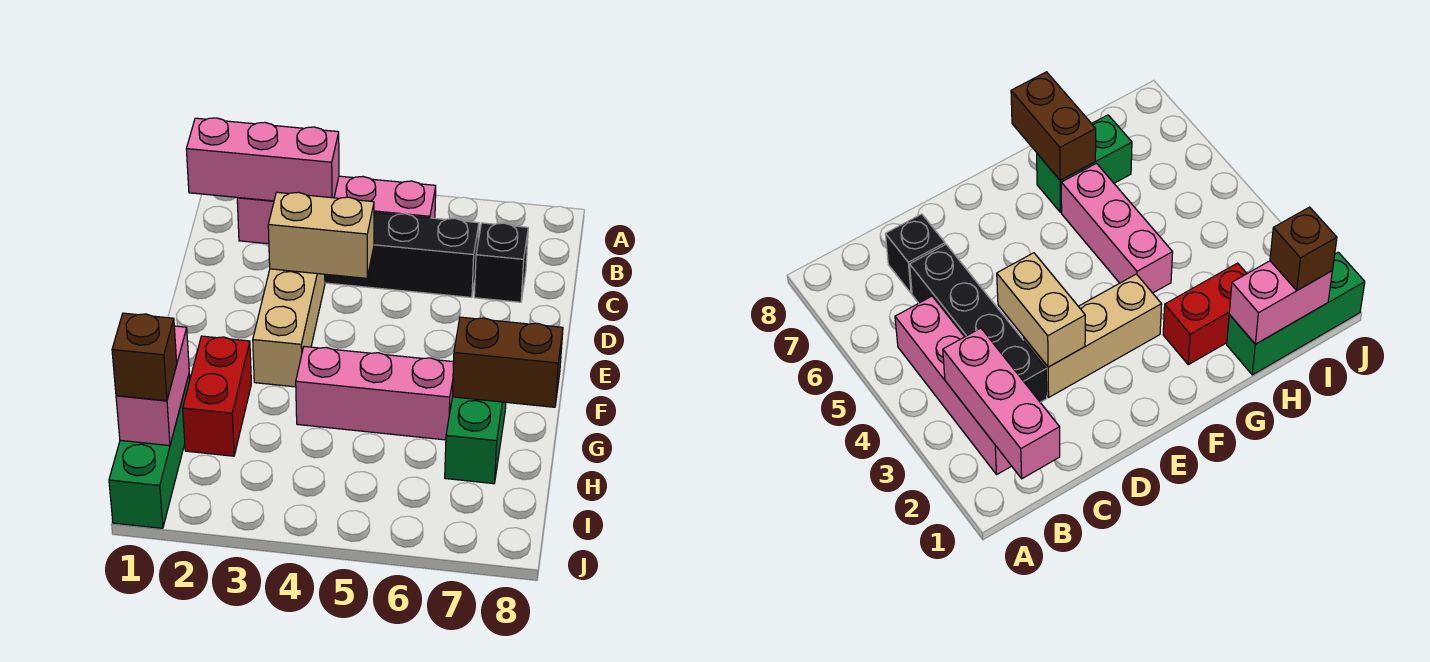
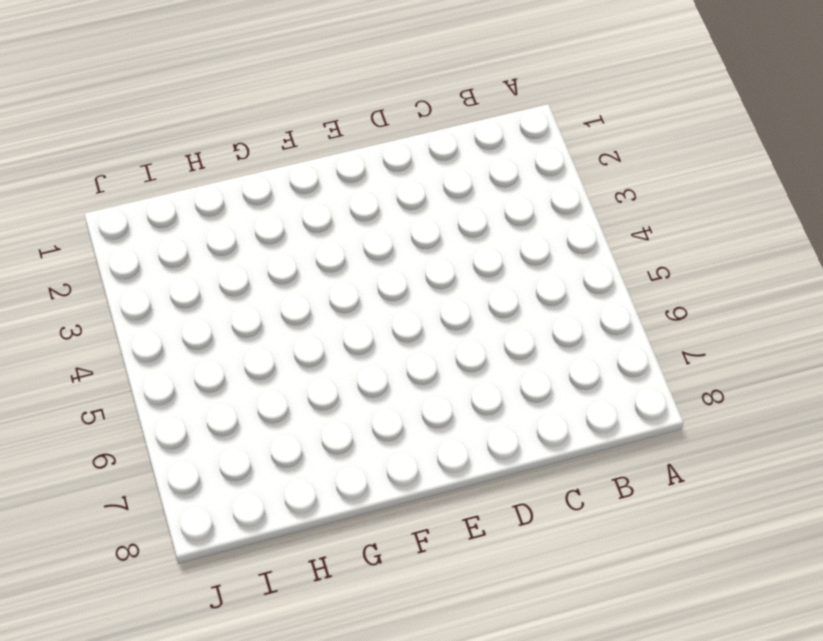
none -> pink 1x4 brick [237,176,436,244]
none -> black 1x4 brick [325,213,479,298]
none -> black 1x1 brick [474,223,528,302]

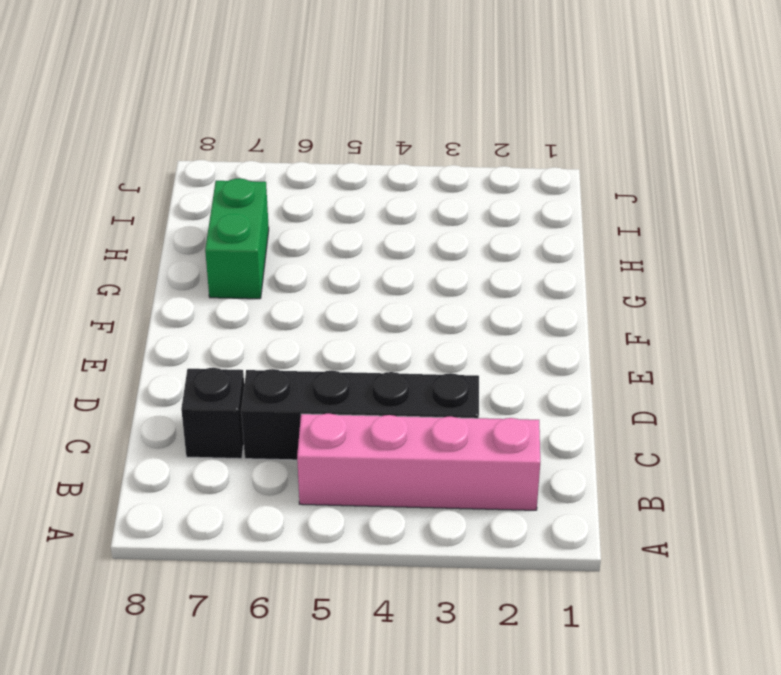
none -> tan 1x3 brick [253,269,325,387]
none -> red 1x2 brick [183,336,251,456]
none -> pink 1x3 brick [296,347,454,440]

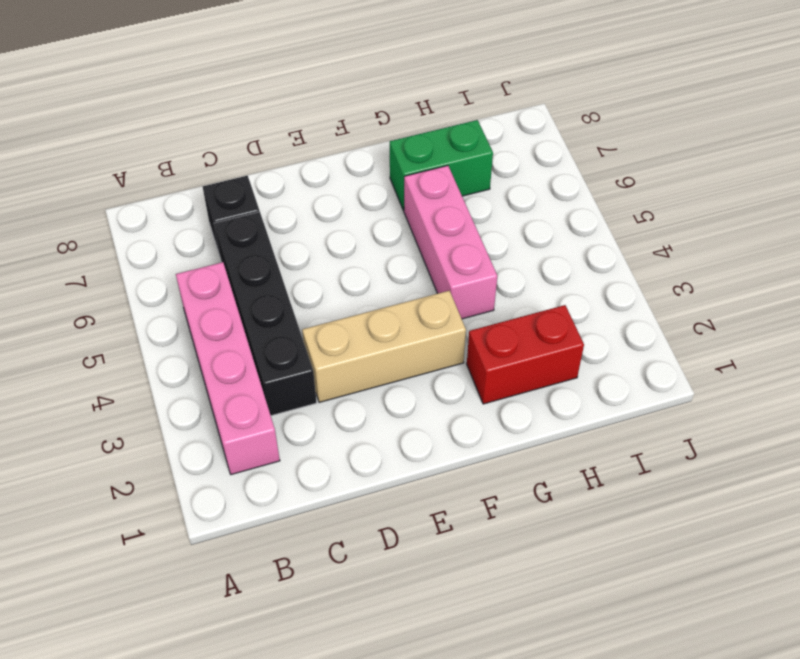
none -> green 1x3 brick [109,374,190,528]
none -> pink 1x3 brick [186,118,339,201]
none -> tan 1x2 brick [268,192,374,278]

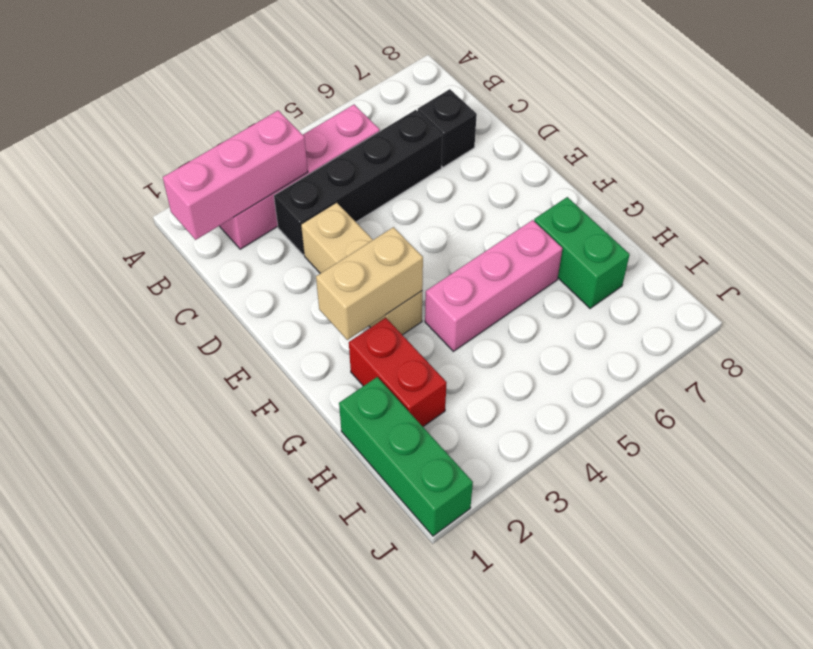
tan 1x2 brick [316,227,423,340] -> tan 1x2 brick moved to [268,192,374,278]
none -> brown 1x2 brick [452,317,563,407]
none -> pink 1x2 brick [116,326,189,446]
none -> brown 1x1 brick [112,313,177,401]

